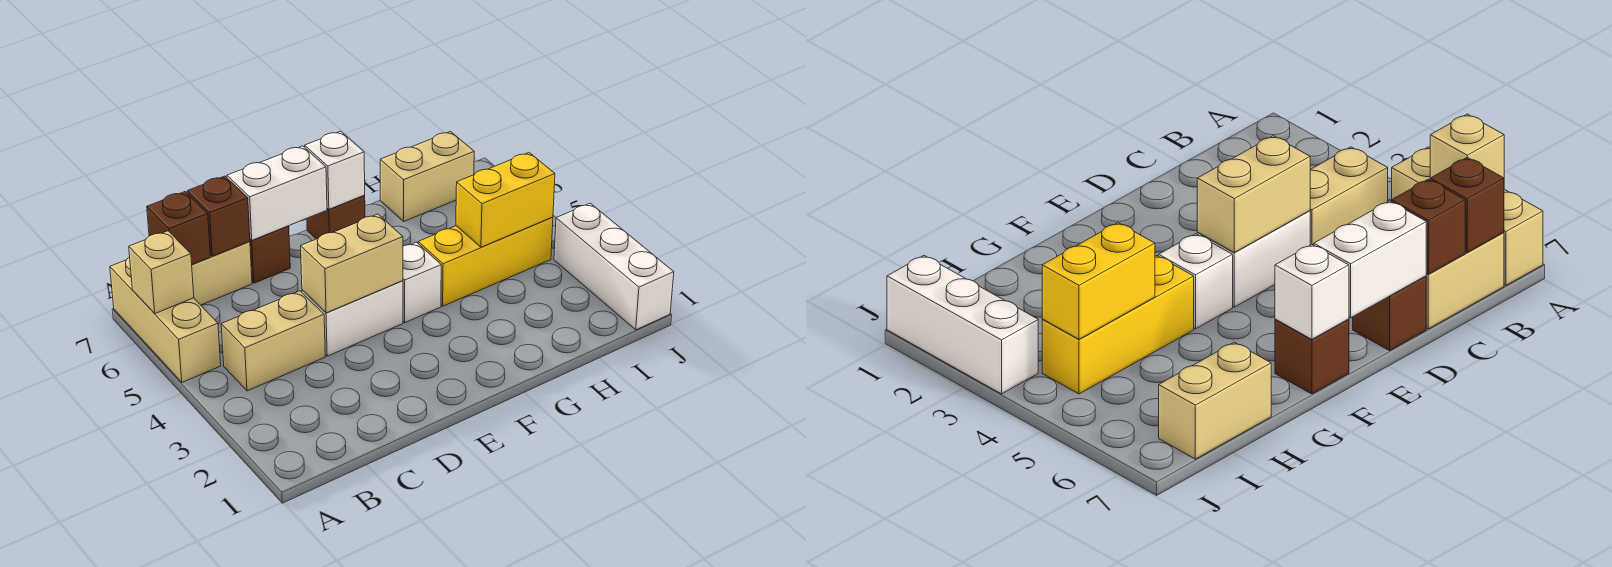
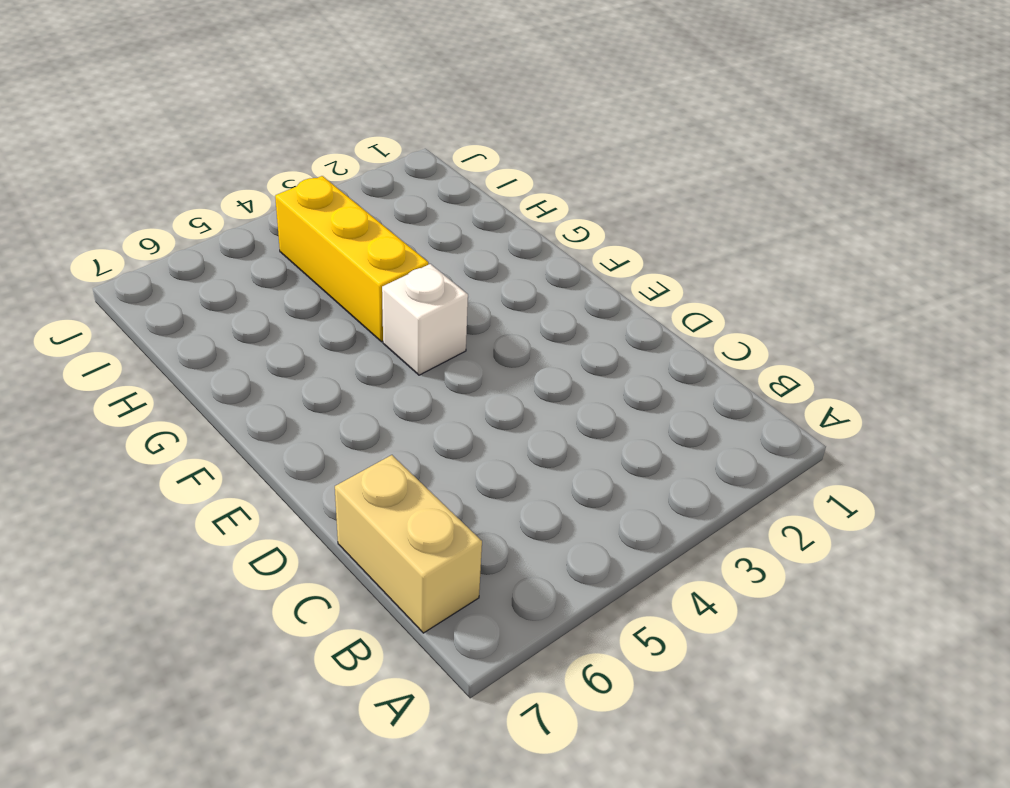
none -> tan 1x3 brick [110,257,221,382]
none -> tan 1x2 brick [221,291,325,391]
none -> white 1x2 brick [302,281,403,356]

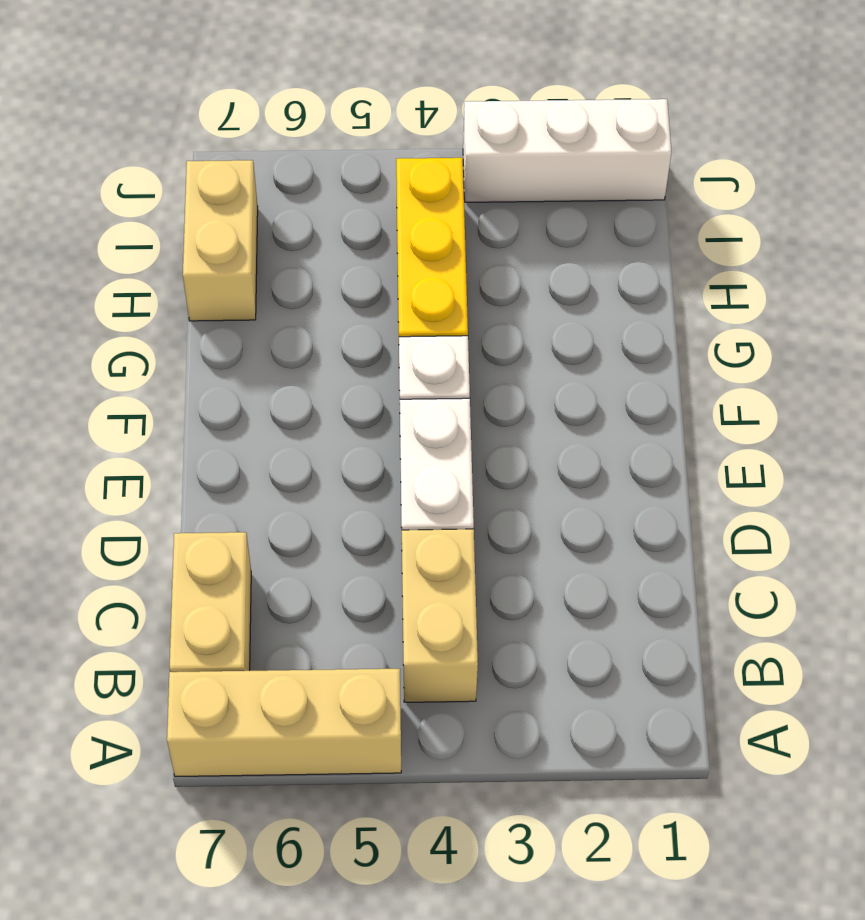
none -> brown 1x1 brick [250,226,290,283]
none -> brown 1x1 brick [307,196,365,239]
none -> tan 1x1 brick [129,231,194,314]

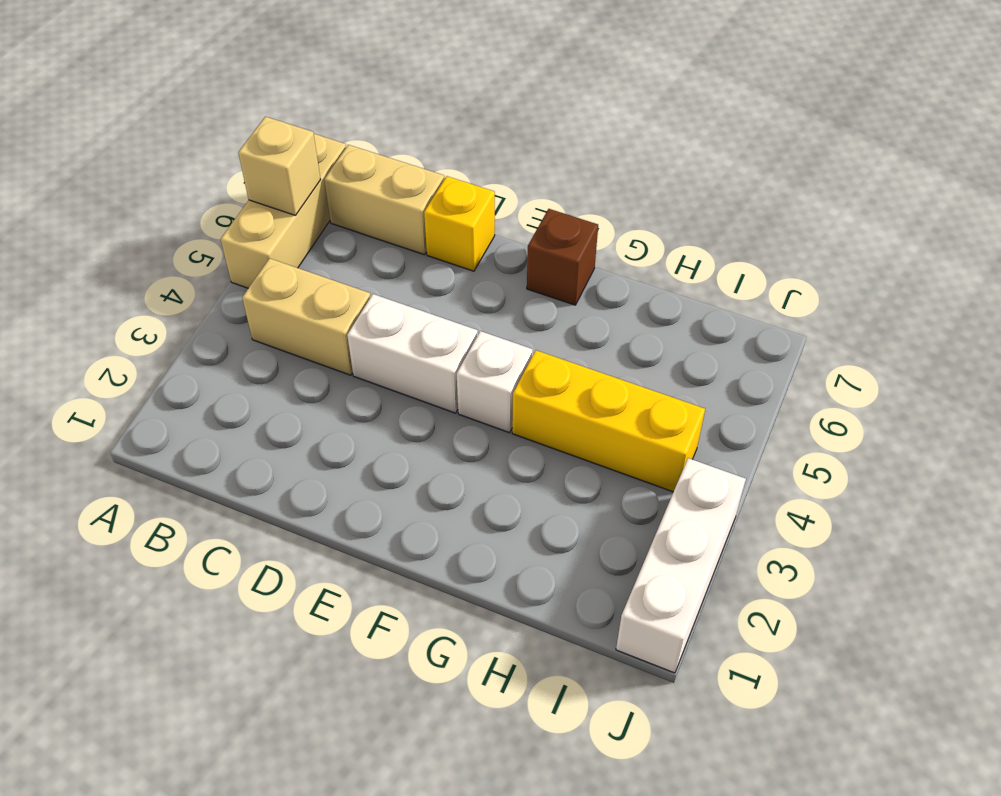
yellow 1x1 brick [424,176,495,271] -> brown 1x1 brick [250,226,290,283]
none -> tan 1x2 brick [380,131,474,221]
none -> brown 1x1 brick [147,192,210,264]
none -> brown 1x1 brick [187,176,250,256]

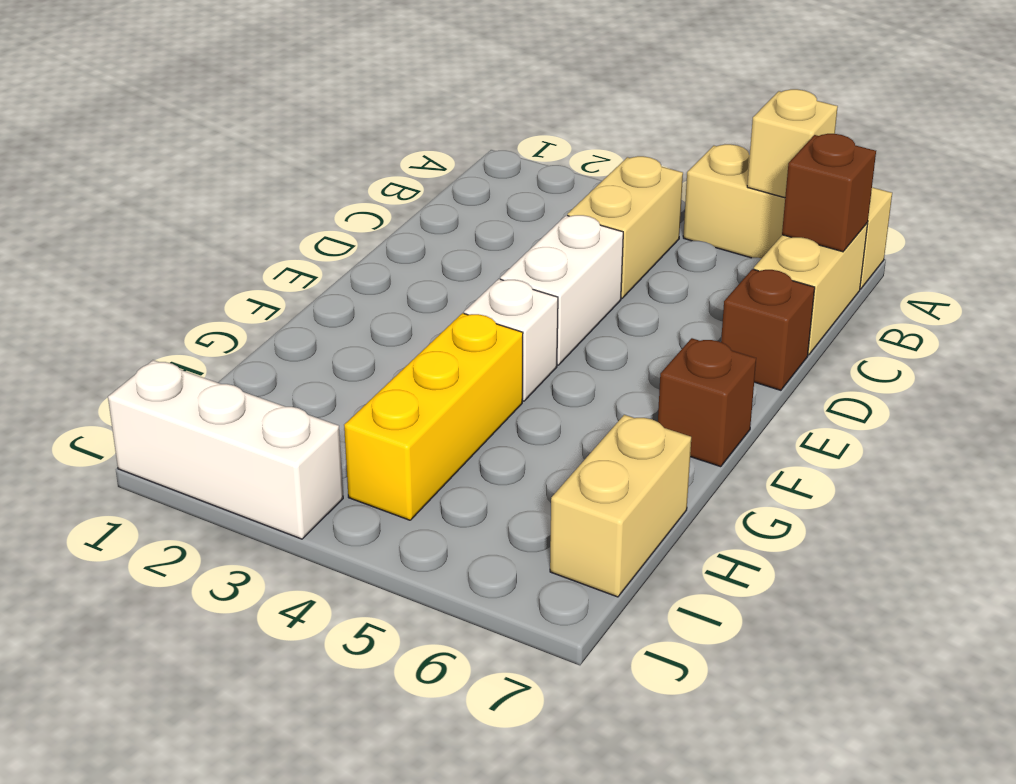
none -> brown 1x1 brick [187,176,250,256]
none -> tan 1x2 brick [301,214,403,313]
none -> white 1x2 brick [227,146,327,240]

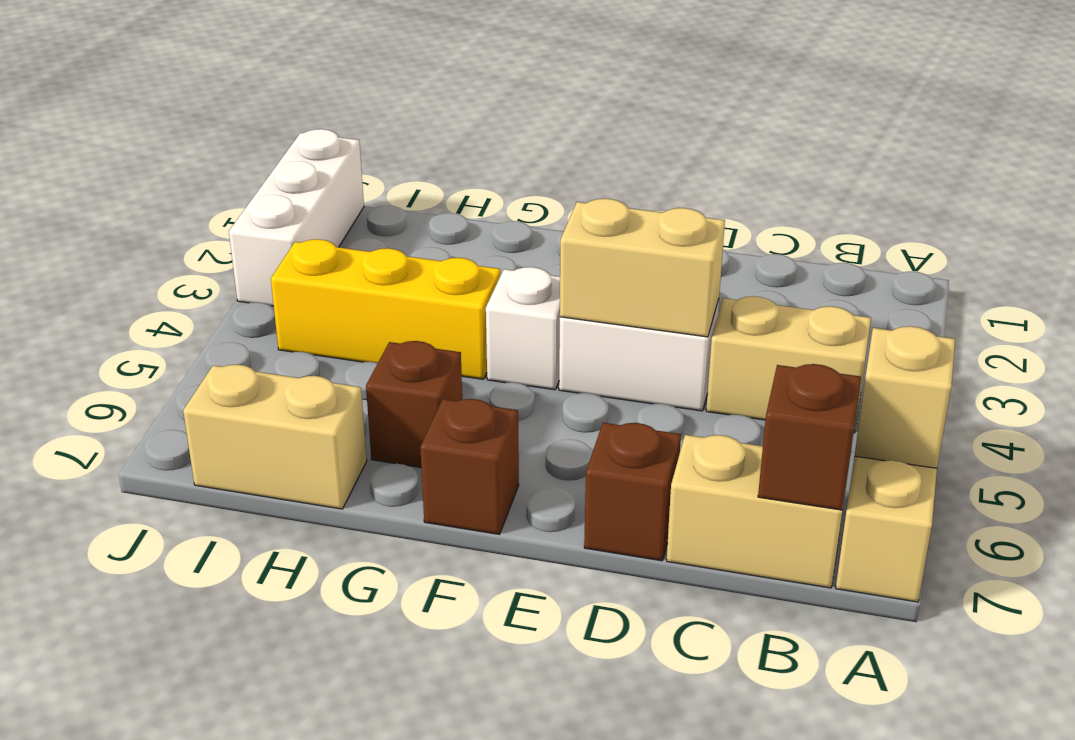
brown 1x1 brick [366,341,462,467] -> brown 1x1 brick moved to [187,176,250,256]
none -> white 1x2 brick [227,146,327,240]
none -> white 1x1 brick [305,131,365,209]
none -> yellow 1x2 brick [456,153,555,247]

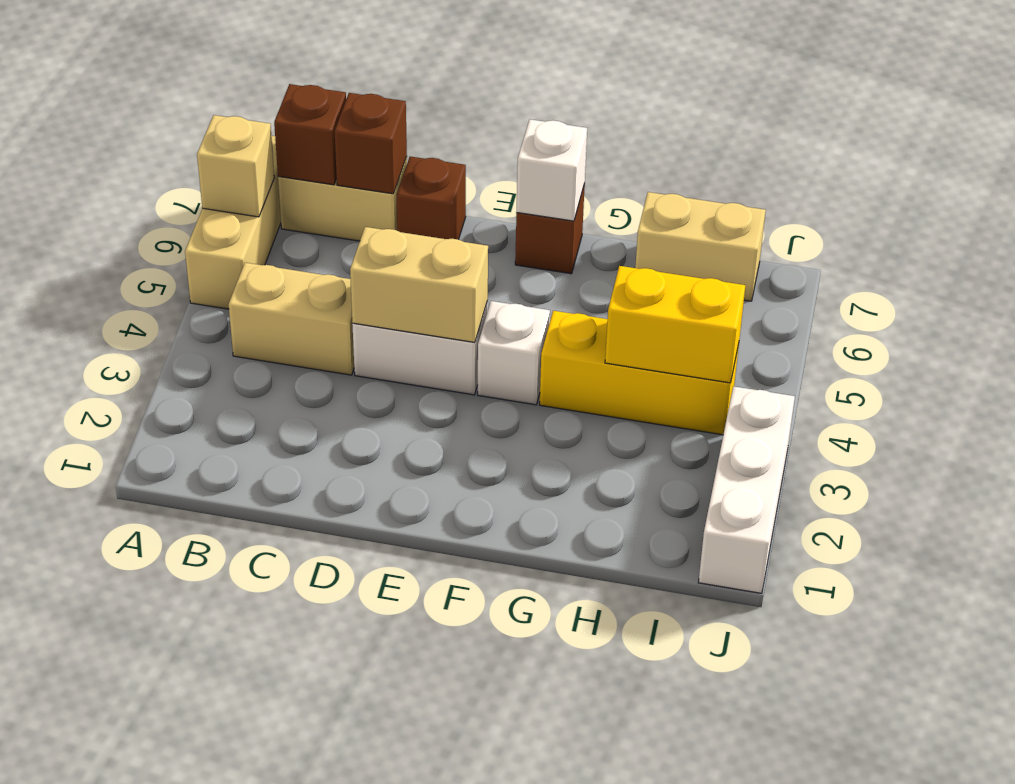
none -> white 1x2 brick [227,146,327,240]

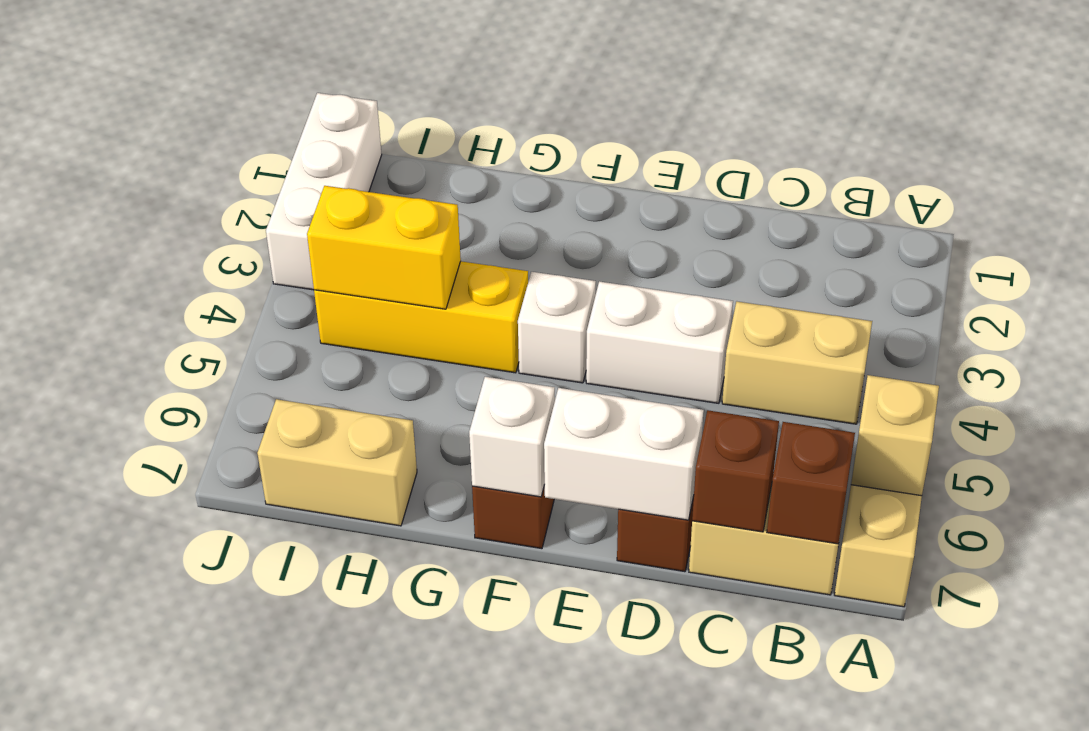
none -> tan 1x2 brick [301,214,403,313]

